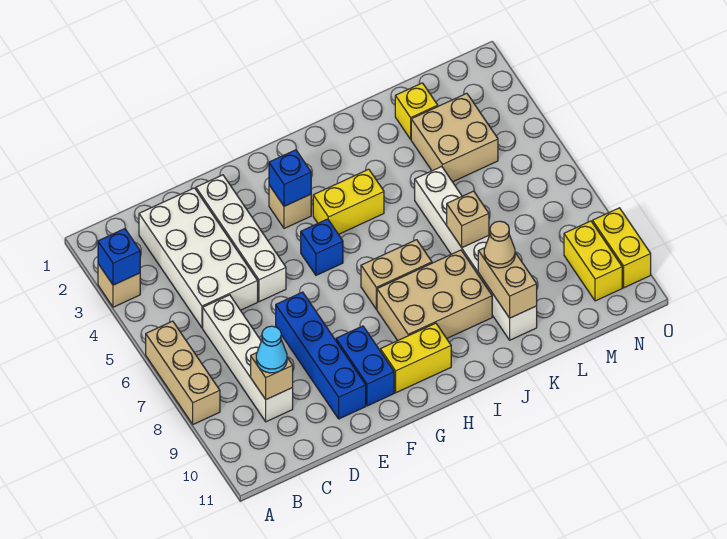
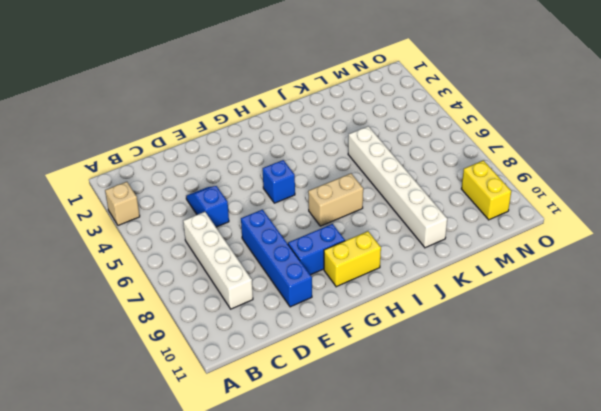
blue 1x2 slope [186,186,229,227] -> white 2x4 brick [139,188,258,328]
blue 1x2 brick [288,224,345,275] -> blue 1x2 brick turned to [336,326,394,406]
none -> tan 1x3 brick [146,321,220,424]
none -> white 1x4 brick [196,175,286,302]
none -> tan 1x1 brick [269,185,311,229]

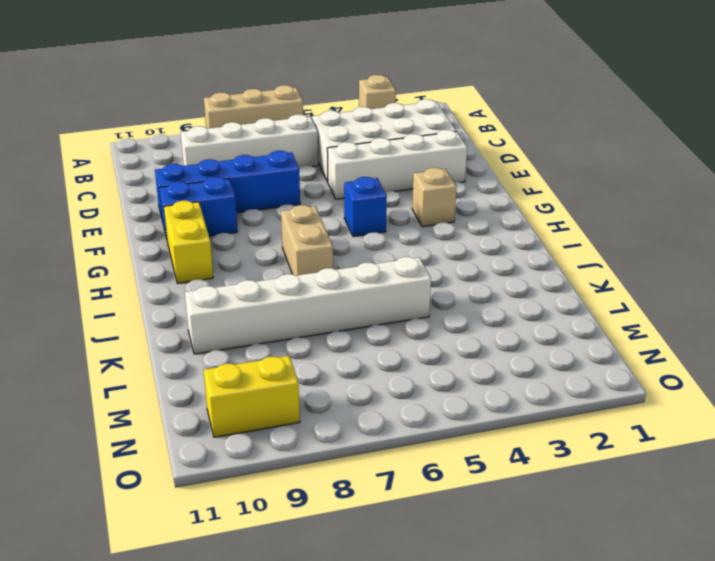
none -> yellow 1x2 brick [313,169,384,234]
none -> tan 2x3 brick [377,250,492,341]
none -> yellow 1x1 brick [395,83,438,139]

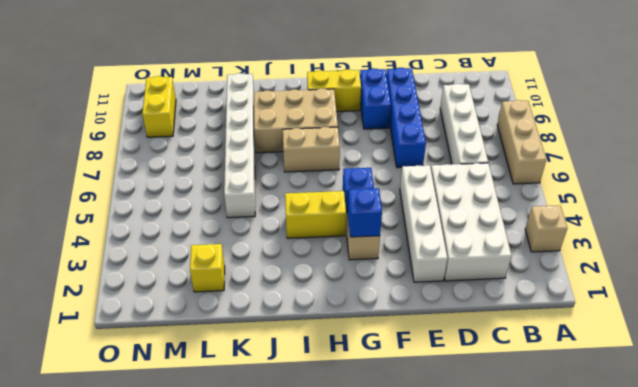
none -> tan 2x2 brick [411,93,498,182]
none -> yellow 1x2 brick [592,208,651,288]
none -> blue 1x1 brick [98,229,140,285]

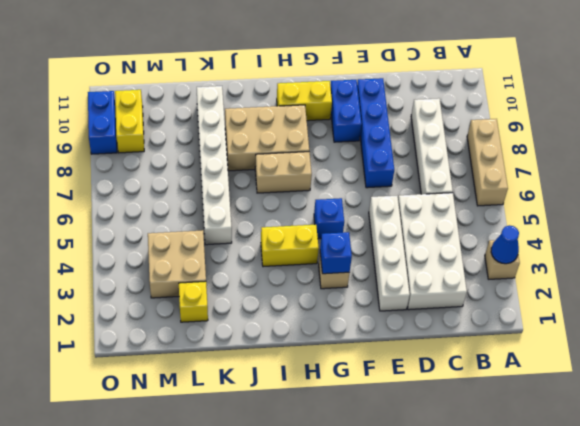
blue 1x1 cone [491,225,519,264] -> blue 1x1 brick [98,229,140,285]
blue 1x2 brick [88,91,117,154] -> yellow 1x2 brick [592,208,651,288]
none -> tan 1x1 brick [251,353,293,399]
none -> tan 1x1 brick [447,191,489,248]
none -> tan 1x2 brick [478,248,537,318]

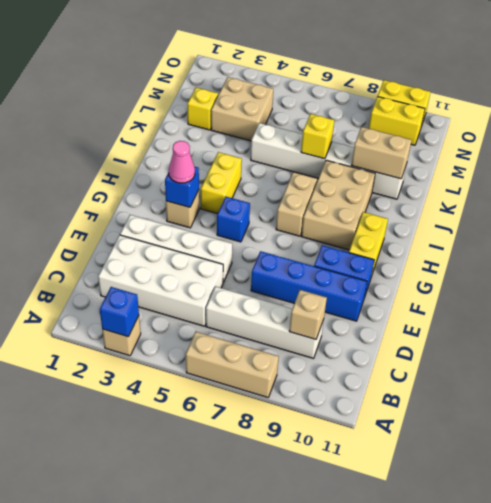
pink 1x1 cone [169,141,195,183] -> none
yellow 1x1 brick [301,114,334,159] -> tan 1x1 brick [447,191,489,248]
none -> cyan 1x1 cone [256,326,287,373]
none -> tan 1x1 cone [484,221,515,268]

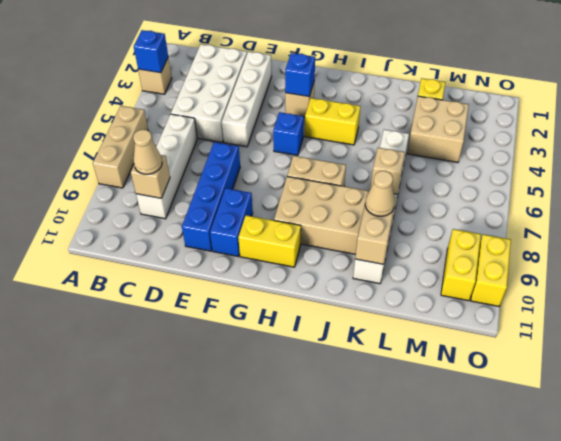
tan 1x1 cone [133,130,162,174] -> cyan 1x1 cone [256,326,287,373]

